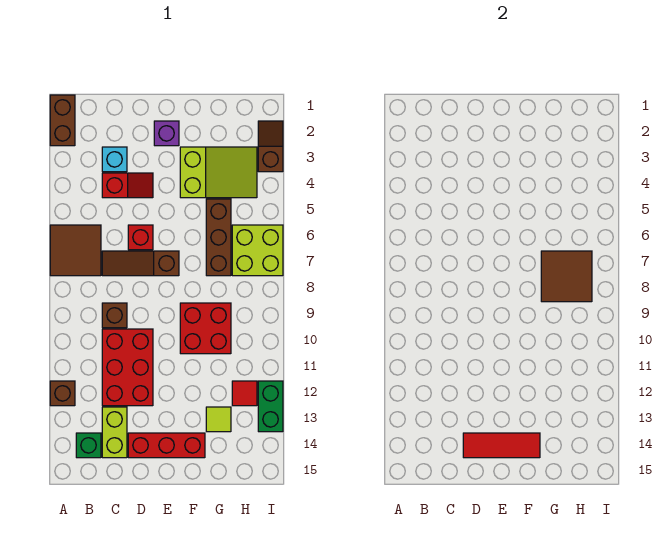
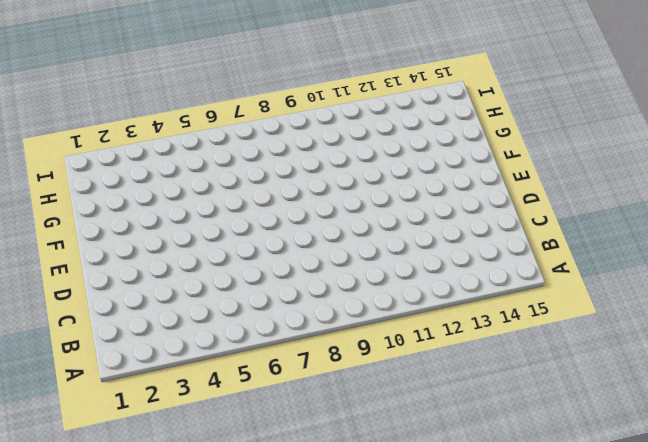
none -> brown 1x2 brick [50,95,75,146]
none -> brown 2x2 tile [50,225,101,276]
none -> brown 1x1 brick [50,381,75,406]

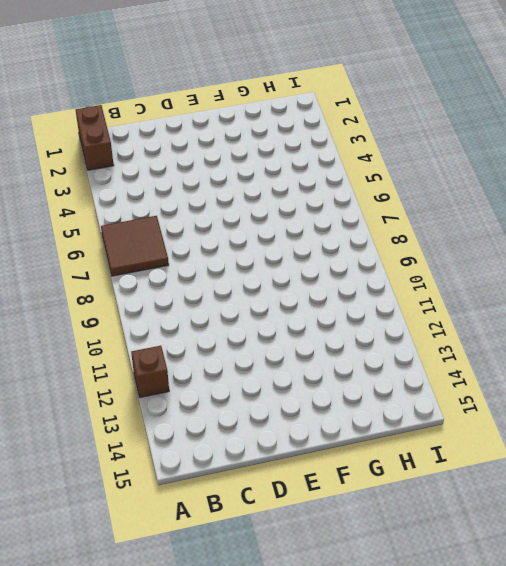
none -> green 1x1 brick [76,433,101,458]
none -> cyan 1x1 brick [102,147,127,172]
none -> red 1x2 slope [102,173,153,198]

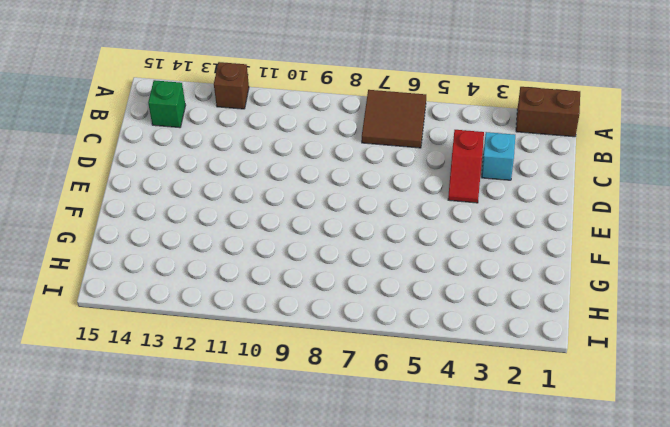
none -> brown 1x3 slope [102,251,179,276]
none -> brown 1x1 brick [102,303,127,328]
none -> red 2x3 brick [102,329,153,406]

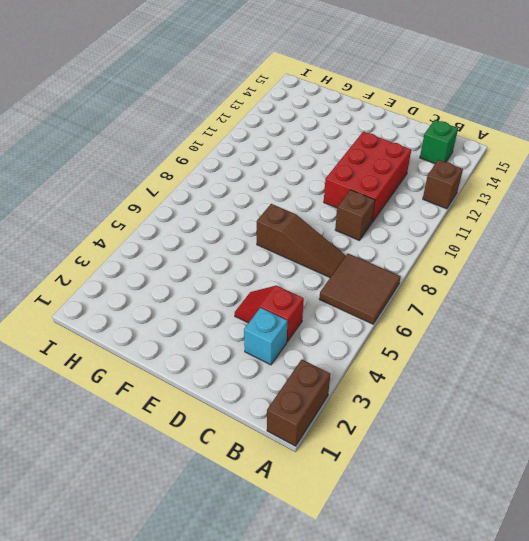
none -> lime 1x2 brick [102,407,127,458]
none -> red 1x1 brick [128,225,153,250]
none -> red 1x3 brick [128,433,205,458]

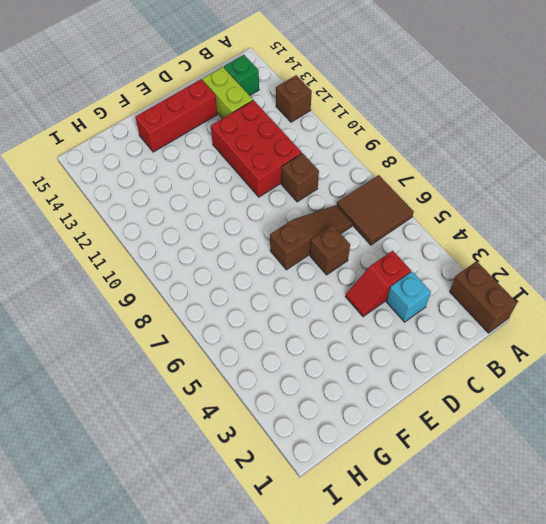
brown 1x1 brick [310,225,350,275] -> red 1x1 brick [128,225,153,250]
none -> purple 1x1 brick [154,121,179,146]
none -> lime 2x3 slope [180,147,257,198]
none -> red 2x2 brick [180,303,231,354]

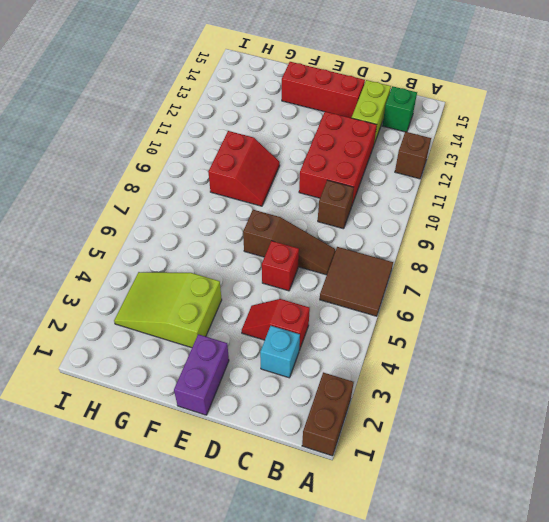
purple 1x2 brick [174,334,229,415] -> purple 1x1 brick [154,121,179,146]
red 2x2 slope [208,131,280,206] -> red 2x2 brick [180,303,231,354]
none -> brown 1x3 brick [206,199,231,276]
none -> lime 1x1 tile [206,407,231,432]
none -> lime 2x2 brick [232,225,283,276]

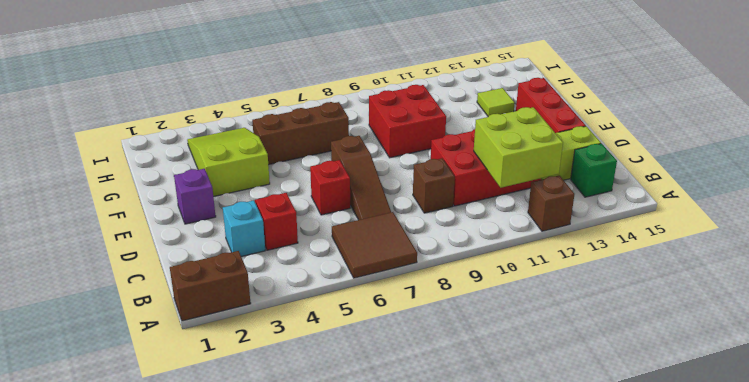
lime 2x2 brick [474,107,563,188] -> lime 2x2 brick moved to [232,225,283,276]
none -> red 1x1 tile [232,381,257,406]
none -> brown 1x2 slope [258,121,283,172]
none -> green 1x2 brick [258,381,283,432]

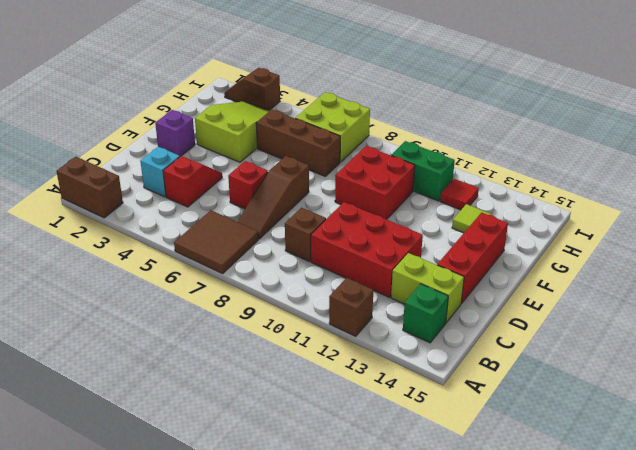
green 1x2 brick [391,141,455,201] -> green 1x2 brick moved to [258,381,283,432]
none -> red 1x3 tile [463,433,540,458]
none -> brown 2x2 tile [541,251,592,302]

